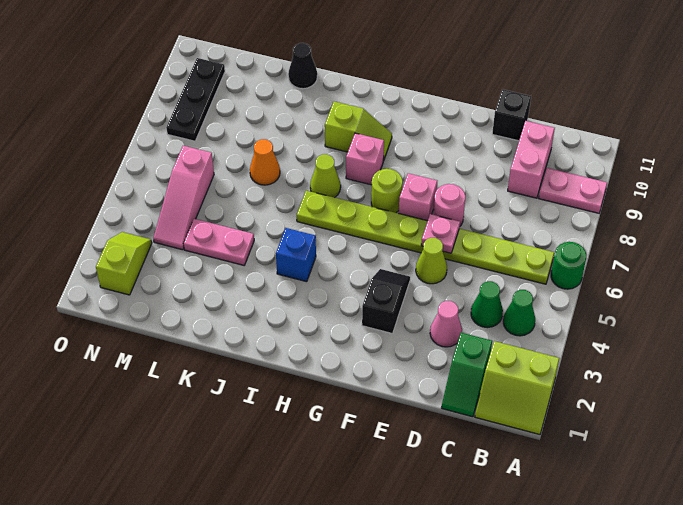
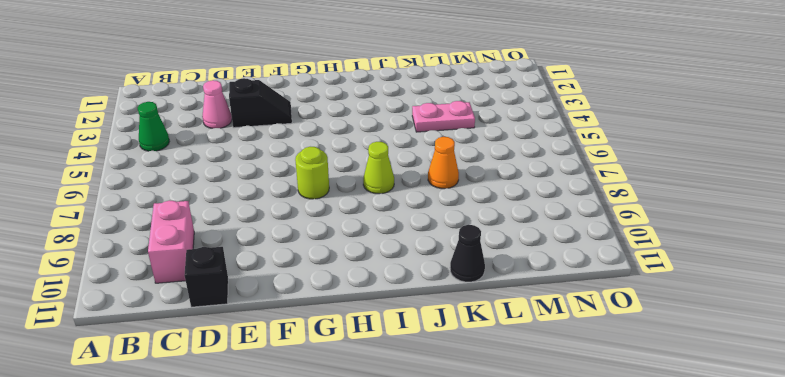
black 1x2 slope [229,78,292,128] -> black 1x2 slope turned to [362,269,410,333]
none -> lime 2x2 slope [475,341,560,435]
none -> green 1x1 round brick [551,242,586,289]
none -> pink 1x2 plate [539,168,607,213]

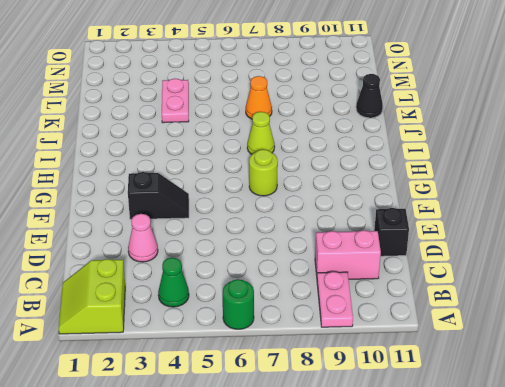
none -> lime 1x8 plate [297,191,554,284]
none -> green 1x2 slope [442,333,492,417]
none -> green 1x1 cone [471,281,503,328]

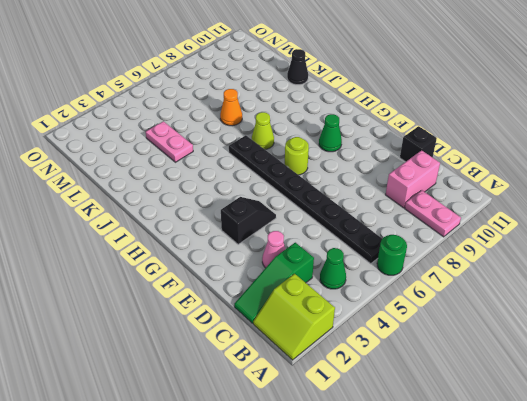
black 1x8 plate [229,135,382,264] -> lime 1x8 plate [297,191,554,284]
green 1x3 slope [234,243,314,323] -> green 1x2 slope [442,333,492,417]
green 1x1 cone [319,114,342,152] -> green 1x1 cone moved to [471,281,503,328]
none -> lime 1x1 cone [416,238,447,284]
none -> pink 1x1 round brick [433,184,466,226]
none -> pink 1x1 brick [399,173,437,221]

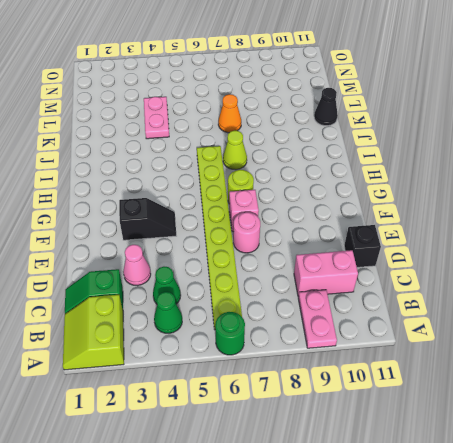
none -> lime 1x1 cone [416,238,447,284]
none -> pink 1x1 brick [346,133,384,185]
none -> lime 1x2 slope [325,102,392,161]

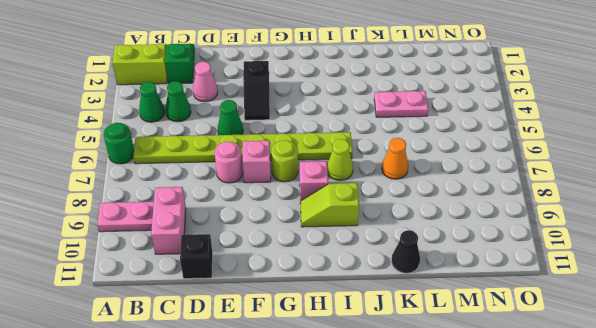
green 1x1 cone [218,100,243,135] -> lime 1x1 cone [416,238,447,284]
none -> blue 1x1 brick [276,228,316,282]
none -> pink 1x3 slope [153,146,214,250]
none -> lime 1x2 slope [96,232,152,295]

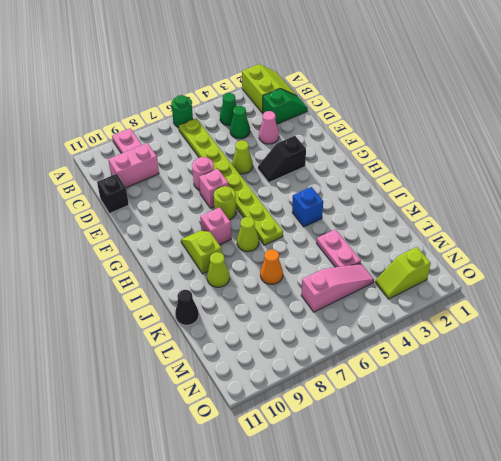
lime 1x1 cone [207,252,230,287] -> none
none -> black 1x3 plate [166,58,225,141]
none -> pink 1x1 plate [421,214,460,253]

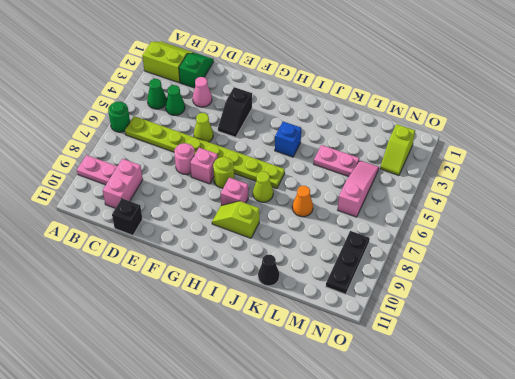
none -> pink 1x1 plate [421,214,460,253]

